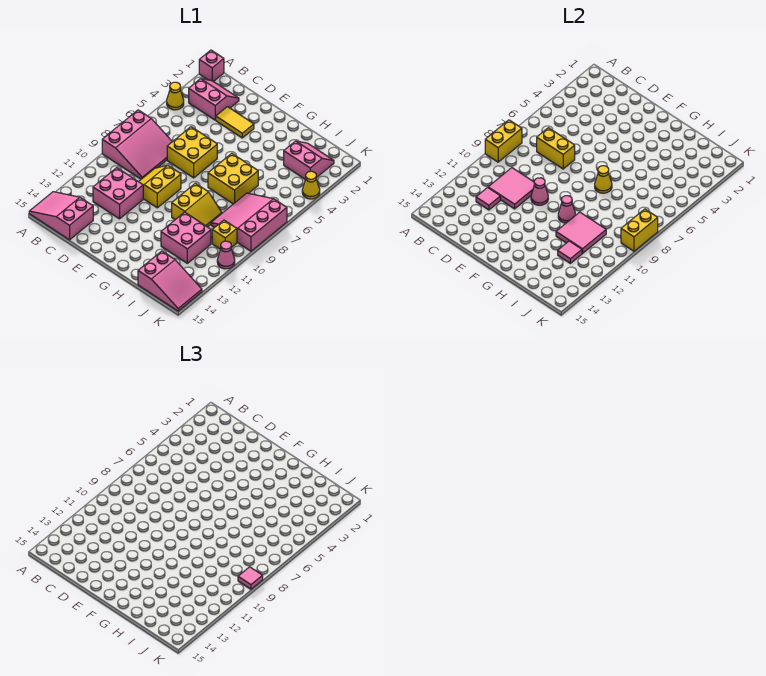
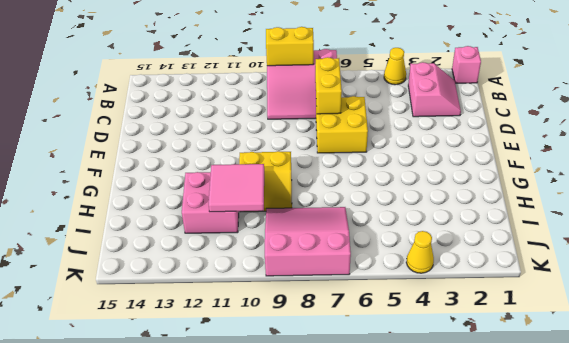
none -> pink 2x3 slope [29,192,93,240]
none -> pink 2x2 brick [93,168,143,219]
none -> yellow 1x2 tile [216,107,254,138]

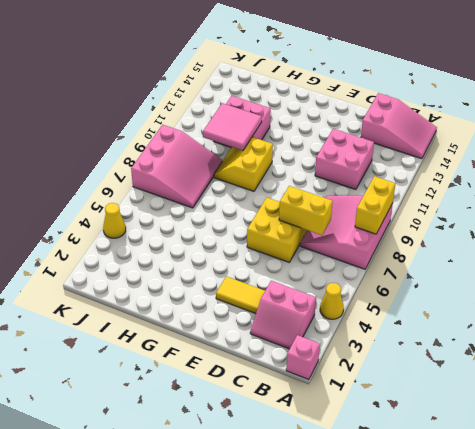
none -> yellow 2x2 slope [139,165,181,208]
none -> yellow 2x2 brick [208,153,258,204]
none -> pink 2x2 slope [284,141,334,179]

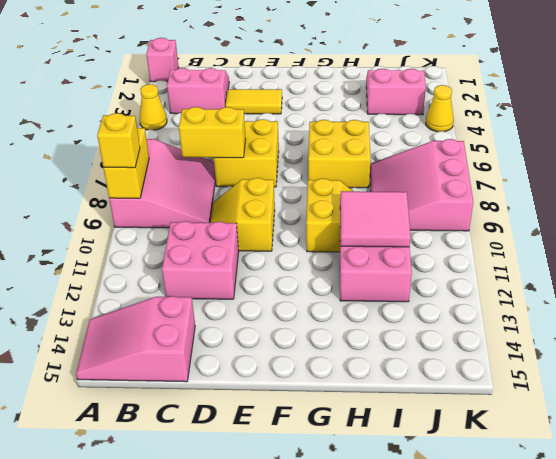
yellow 1x1 brick [97,113,140,168] -> yellow 1x1 brick moved to [212,220,237,249]
none -> pink 2x3 slope [138,251,202,311]
none -> pink 1x1 cone [217,241,235,269]
none -> pink 2x2 tile [488,168,534,209]

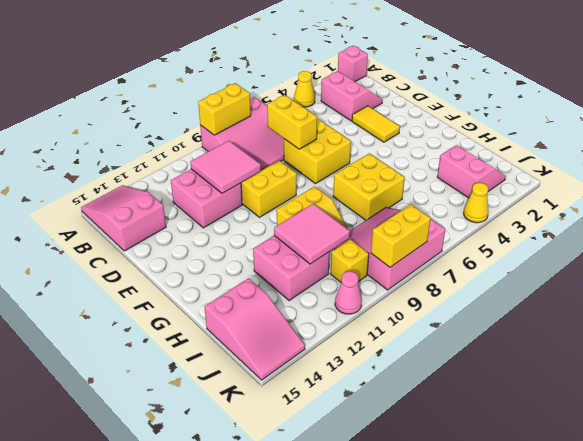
none -> pink 1x1 tile [476,188,500,210]
none -> pink 1x1 cone [531,178,548,205]
none -> yellow 1x1 cone [595,166,612,193]

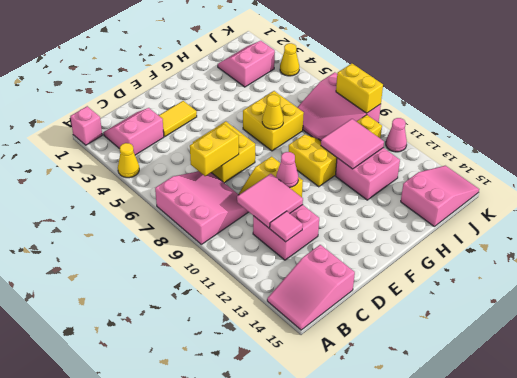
none -> yellow 1x2 brick [485,120,522,162]
none -> pink 1x1 cone [558,196,575,223]
none -> pink 1x1 tile [558,241,582,263]

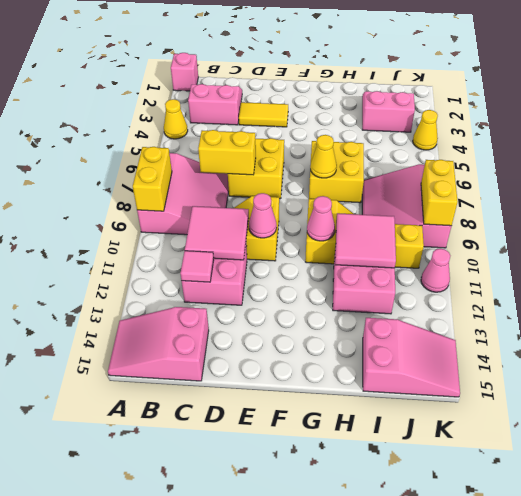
none -> pink 1x1 tile [558,241,582,263]
none -> pink 1x1 tile [238,567,263,589]

